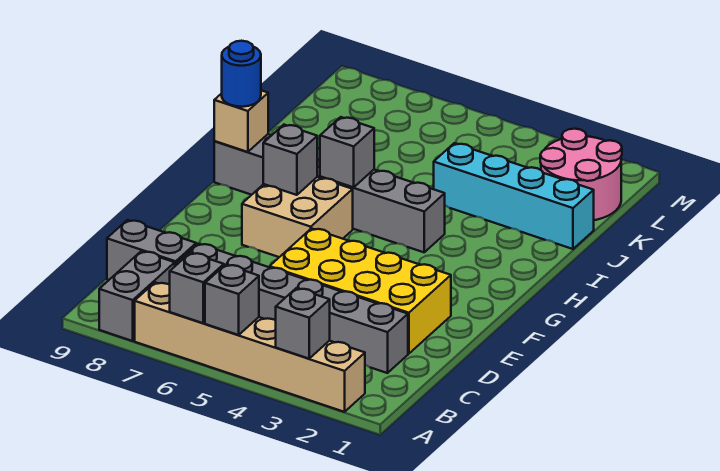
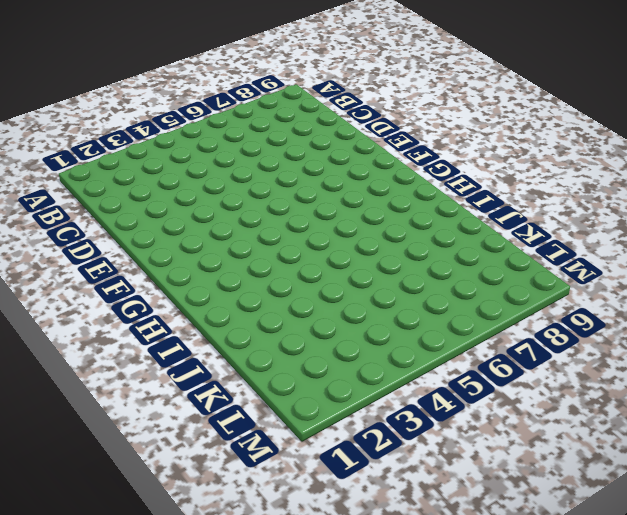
none -> tan 1x6 brick [135,282,365,412]
none -> grey 1x2 brick [99,251,175,341]
none -> grey 1x6 brick [177,244,408,373]

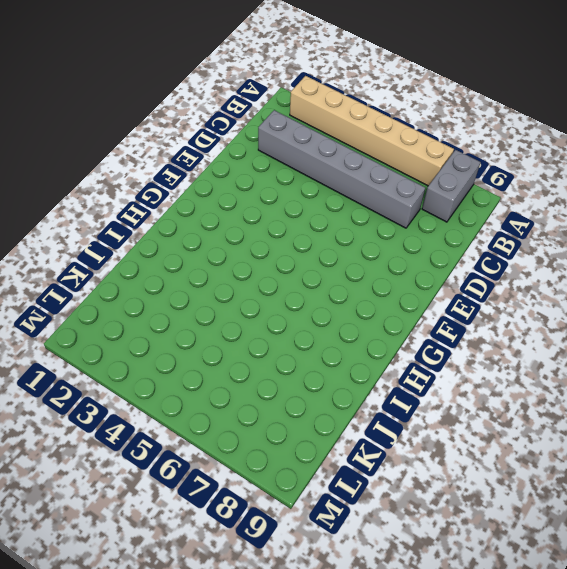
none -> grey 1x2 brick [107,220,196,280]
none -> yellow 2x4 brick [270,228,451,354]
none -> tan 2x2 brick [242,177,353,257]

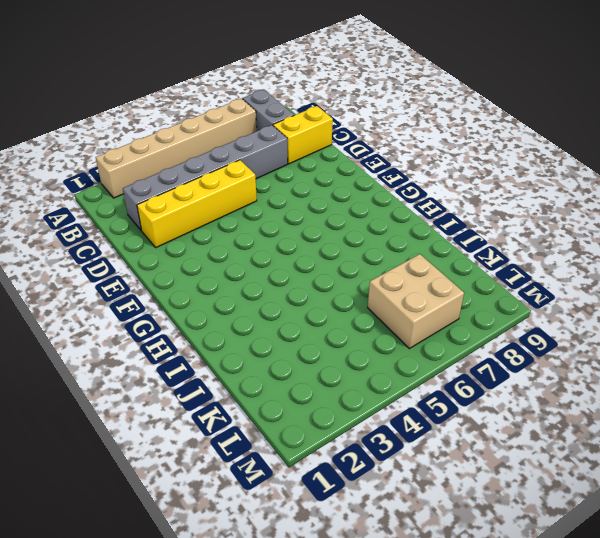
yellow 1x2 brick [273,106,333,164] -> grey 1x2 brick [107,220,196,280]
yellow 1x4 brick [137,160,257,248] -> yellow 2x4 brick [270,228,451,354]
tan 2x2 brick [368,254,464,349] -> tan 2x2 brick moved to [242,177,353,257]
none -> grey 1x6 brick [214,134,445,252]
none -> cyan 1x4 brick [434,143,594,249]
none -> pink 2x2 round brick [540,129,622,220]

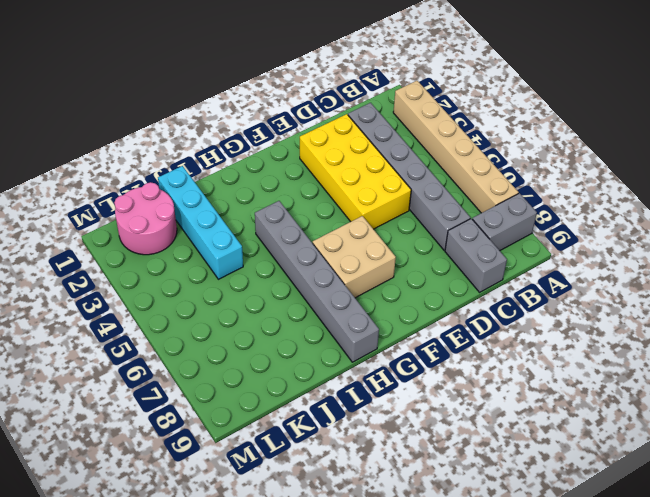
none -> grey 1x1 brick [276,288,330,359]
none -> grey 1x1 brick [205,265,259,335]
none -> grey 1x1 brick [170,253,224,323]

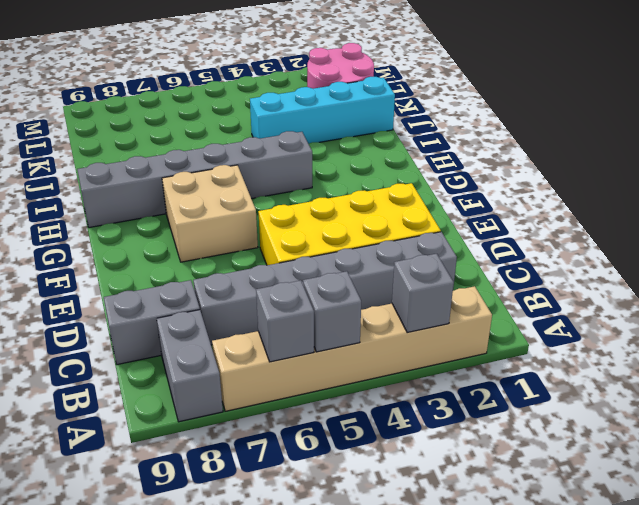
none -> grey 1x1 brick [263,125,317,195]
none -> grey 1x1 brick [320,117,374,187]
none -> tan 1x1 brick [214,90,268,152]

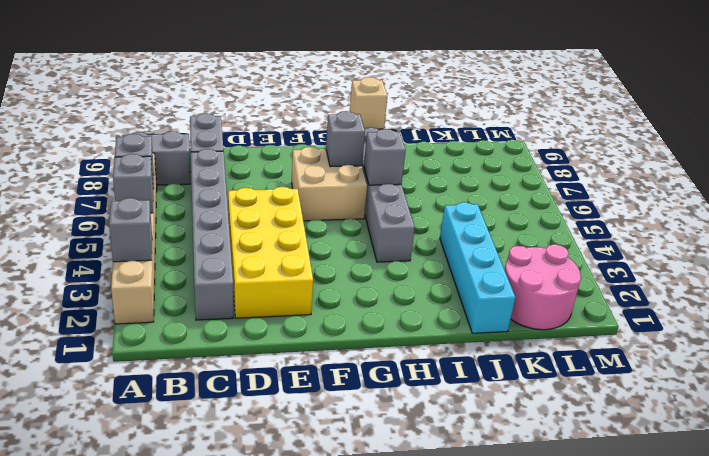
none -> blue 1x1 round brick [222,41,261,107]

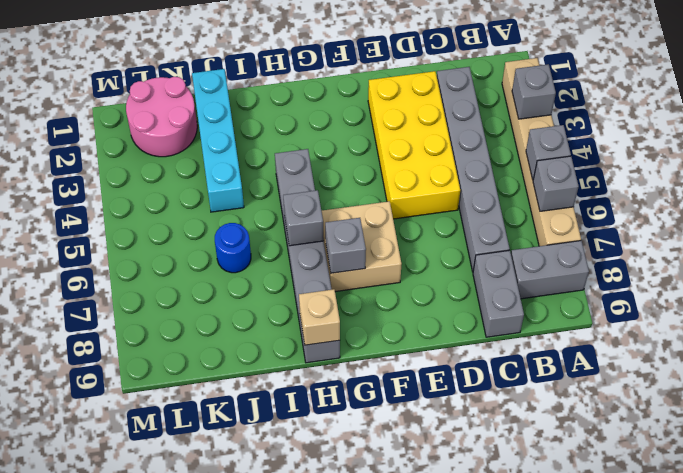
blue 1x1 round brick [215,223,251,273] -> blue 1x1 round brick moved to [222,41,261,107]

